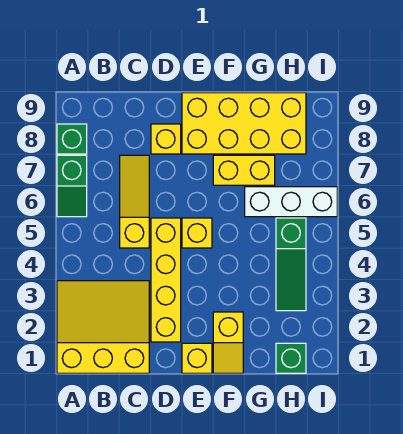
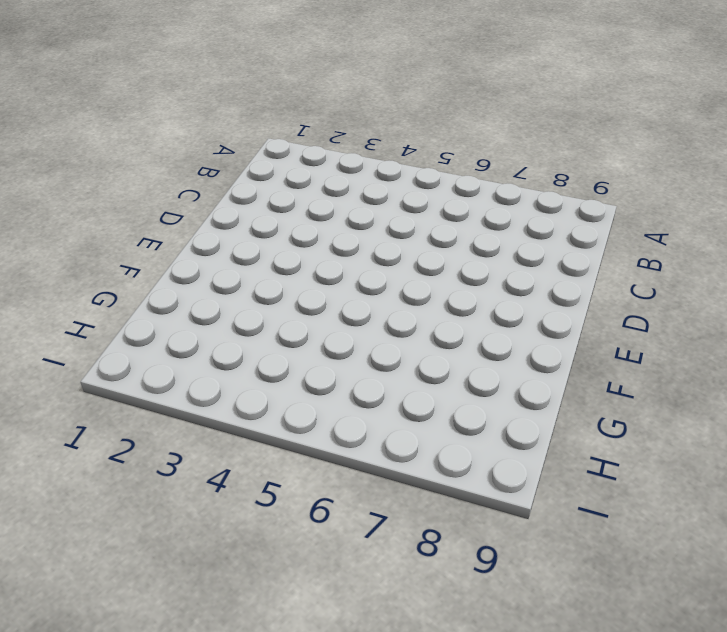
none -> yellow 3x3 slope [57,281,149,373]
none -> green 1x2 slope [57,155,87,217]
none -> green 1x1 brick [57,124,87,154]

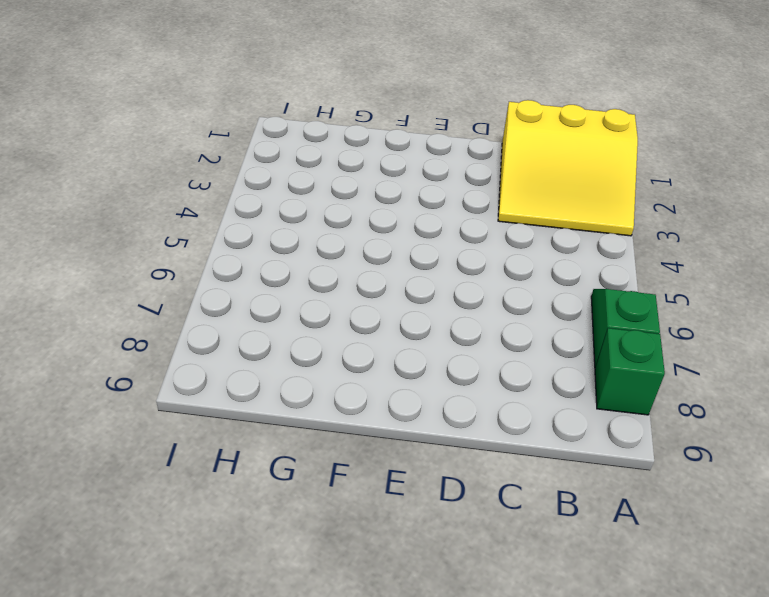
none -> yellow 1x3 slope [120,155,149,248]
none -> yellow 1x4 brick [151,218,181,342]
none -> yellow 1x1 brick [151,124,181,154]

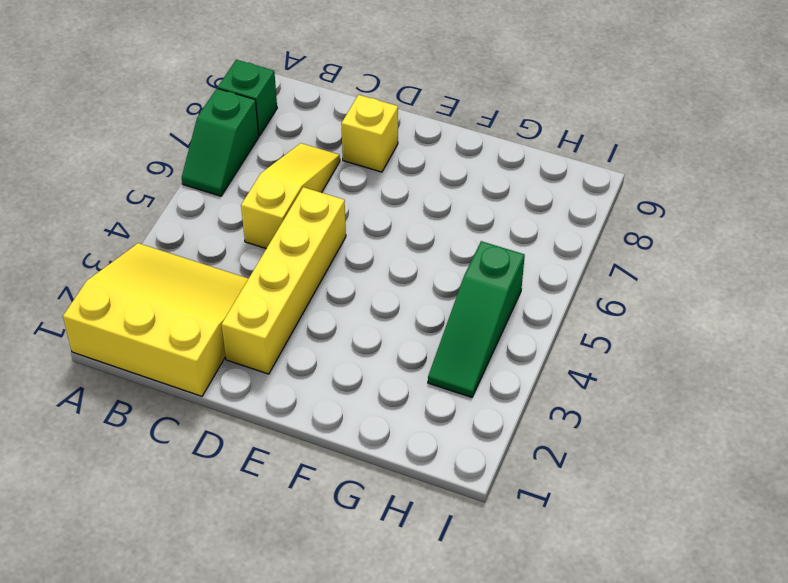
none -> yellow 1x1 brick [182,343,212,373]
none -> yellow 1x1 brick [182,218,212,248]
none -> yellow 2x4 brick [182,93,306,154]

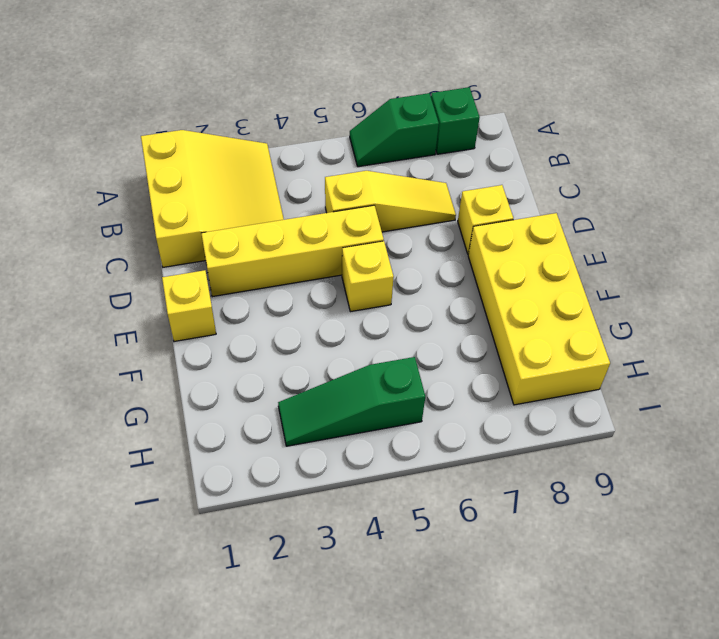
none -> yellow 1x2 slope [213,312,243,373]
none -> yellow 1x2 brick [213,155,275,185]
none -> white 1x3 brick [245,187,337,217]

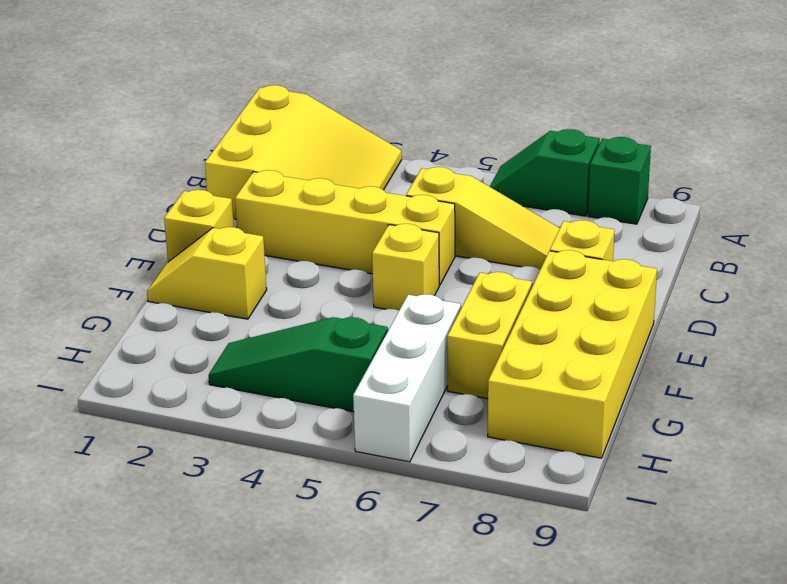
none -> green 1x1 brick [276,343,306,373]

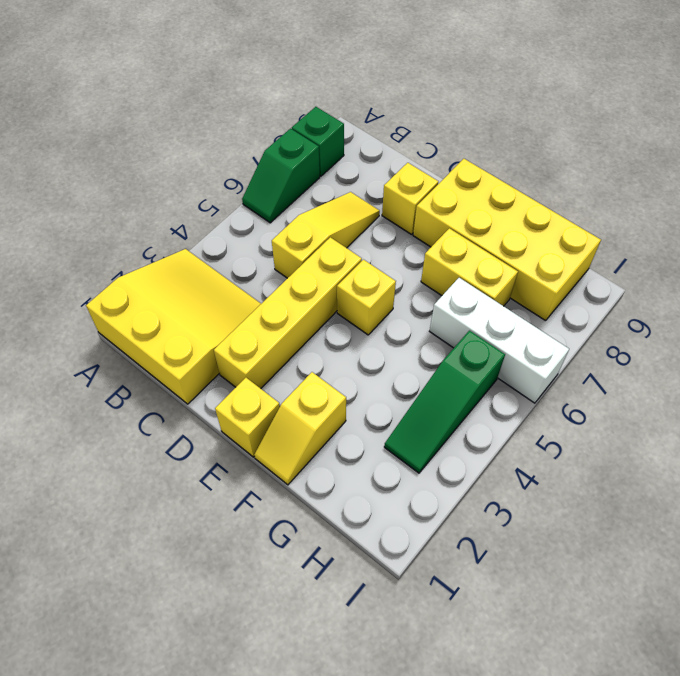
none -> green 1x1 brick [276,343,306,373]

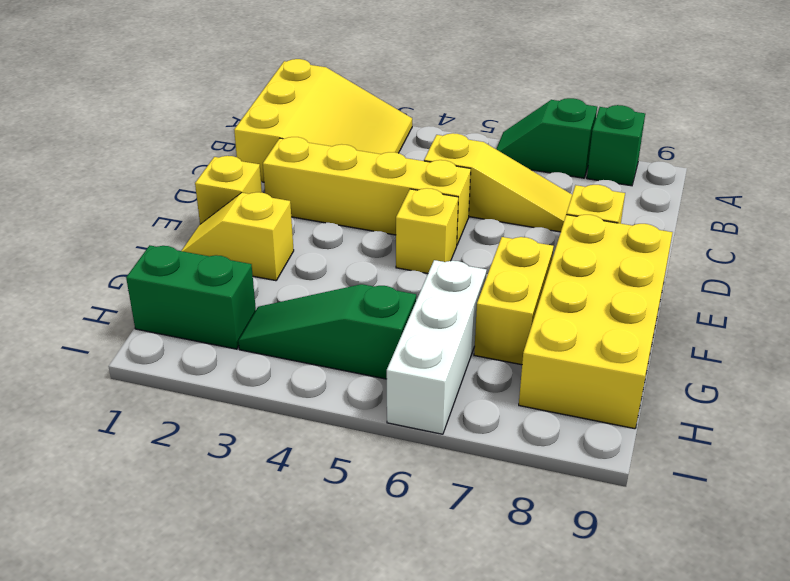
green 1x2 brick [126,245,256,349] -> green 1x1 brick [276,343,306,373]

